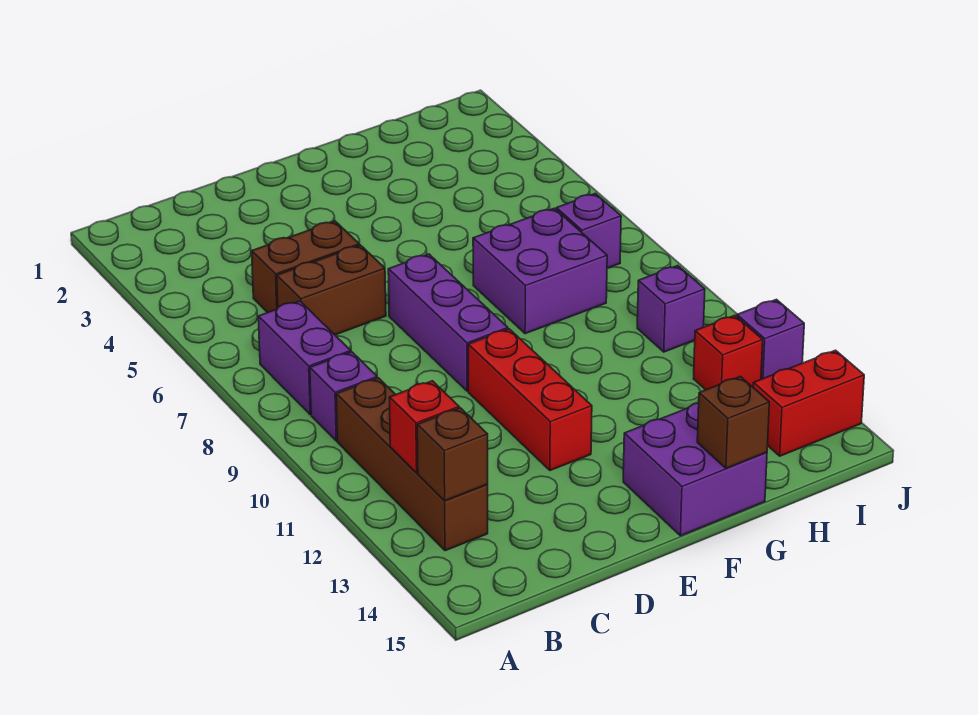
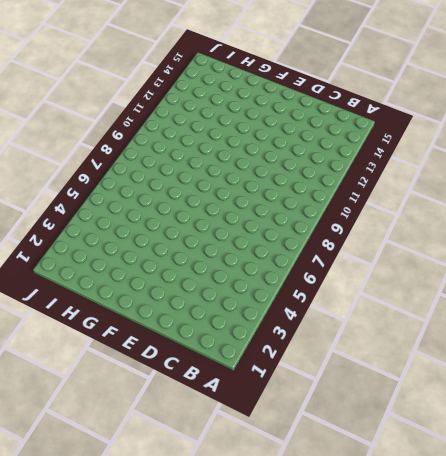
none -> purple 1x2 brick [258,301,351,415]
none -> purple 1x1 brick [310,352,377,441]
none -> brown 1x4 brick [336,378,488,551]

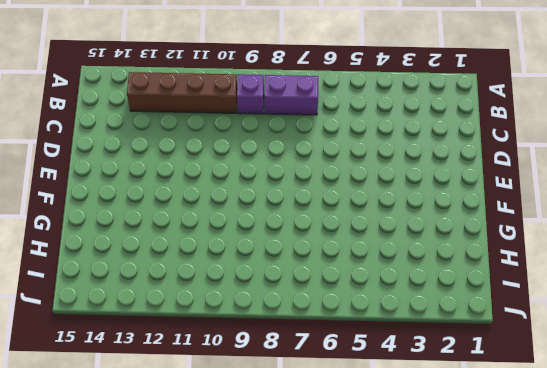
none -> brown 1x2 brick [252,221,359,313]
none -> brown 1x2 brick [277,245,386,335]
none -> purple 1x3 brick [388,254,508,391]

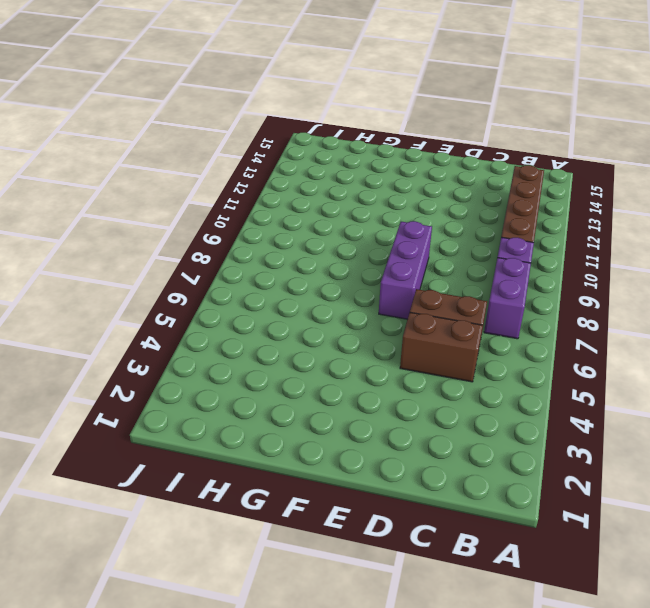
none -> red 1x3 brick [468,329,592,470]
none -> purple 2x2 brick [623,403,767,536]
none -> purple 2x2 brick [473,208,607,334]

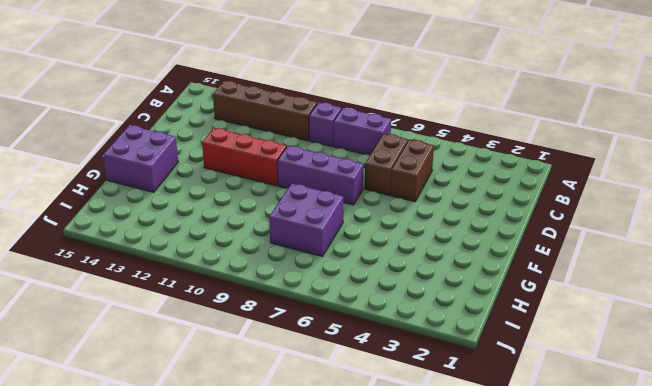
none -> purple 1x1 brick [556,193,621,268]
none -> purple 1x1 brick [637,266,705,352]
none -> red 1x1 brick [693,315,763,390]

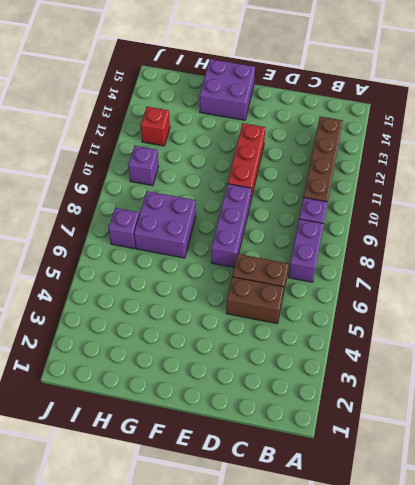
none -> red 1x2 brick [753,350,864,456]
none -> purple 1x1 brick [737,299,804,379]
none -> red 1x1 brick [389,381,459,473]

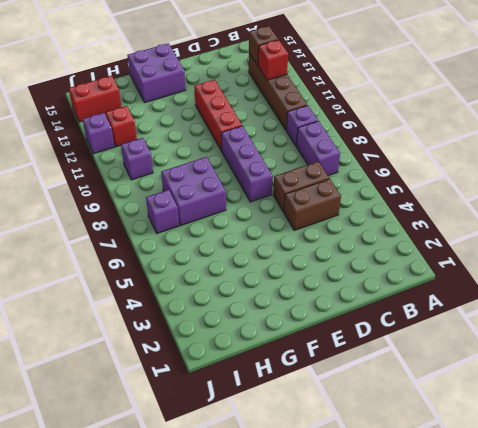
none -> brown 1x1 brick [697,376,769,468]

